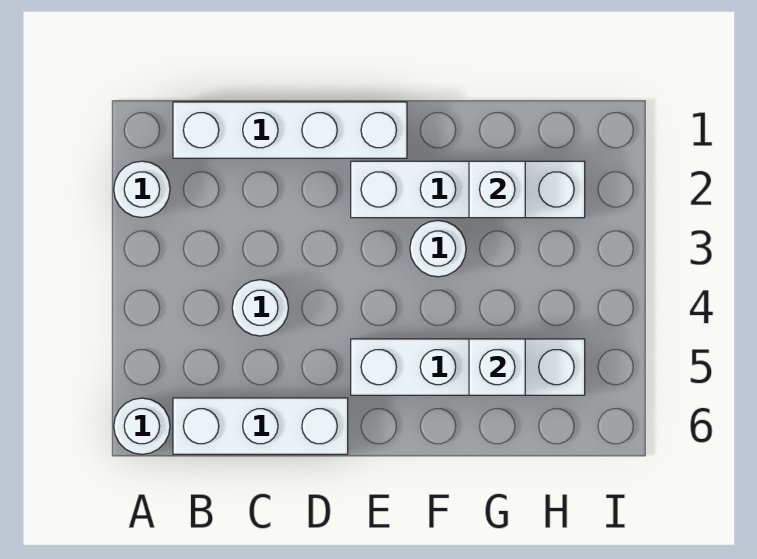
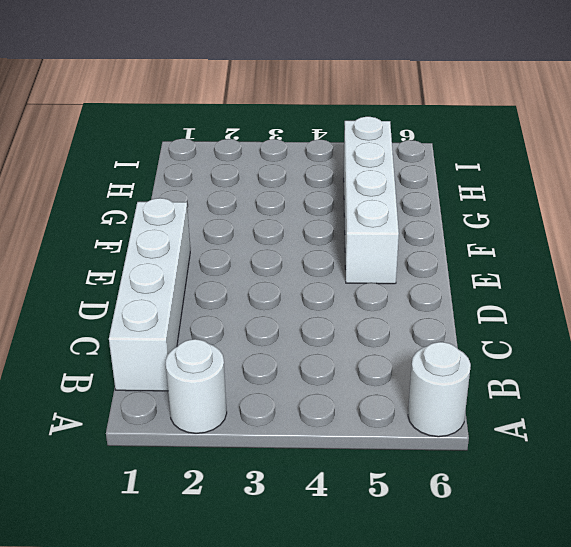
none -> white 1x3 brick [173,398,348,454]
none -> white 1x1 round brick [232,280,288,336]

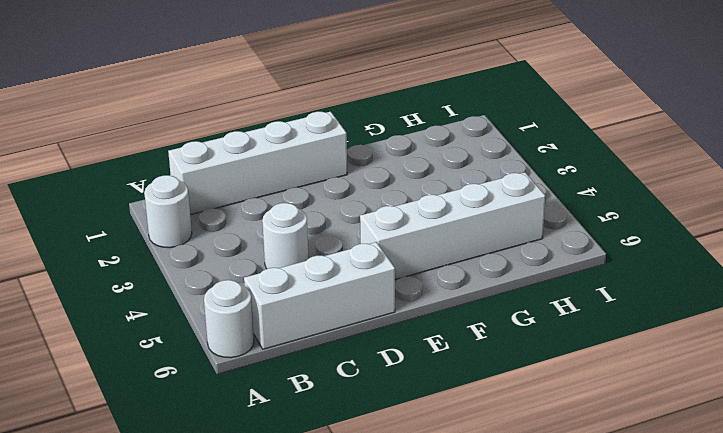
none -> white 1x4 brick [351,161,585,218]
none -> white 1x1 round brick [410,221,466,277]

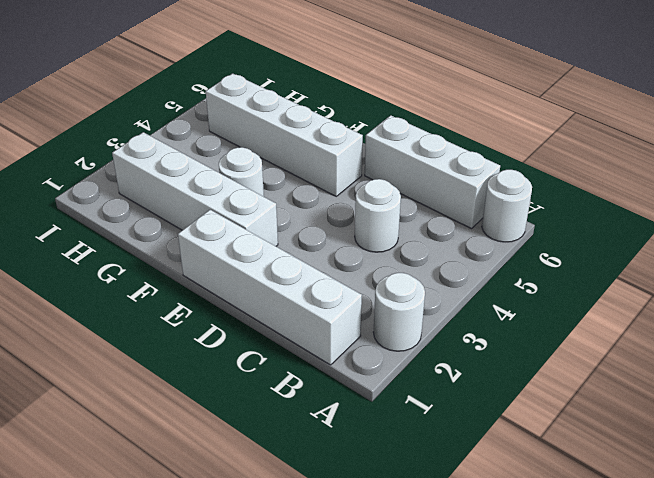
none -> white 1x1 brick [469,161,525,218]
none -> white 1x1 brick [469,339,525,395]

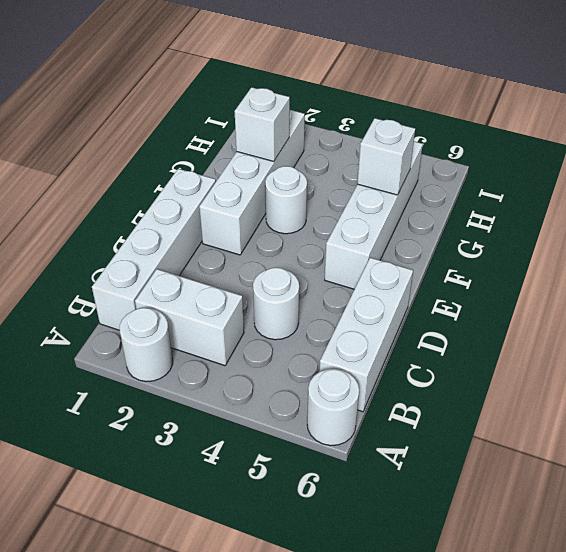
white 1x2 brick [135,269,244,366] -> none

